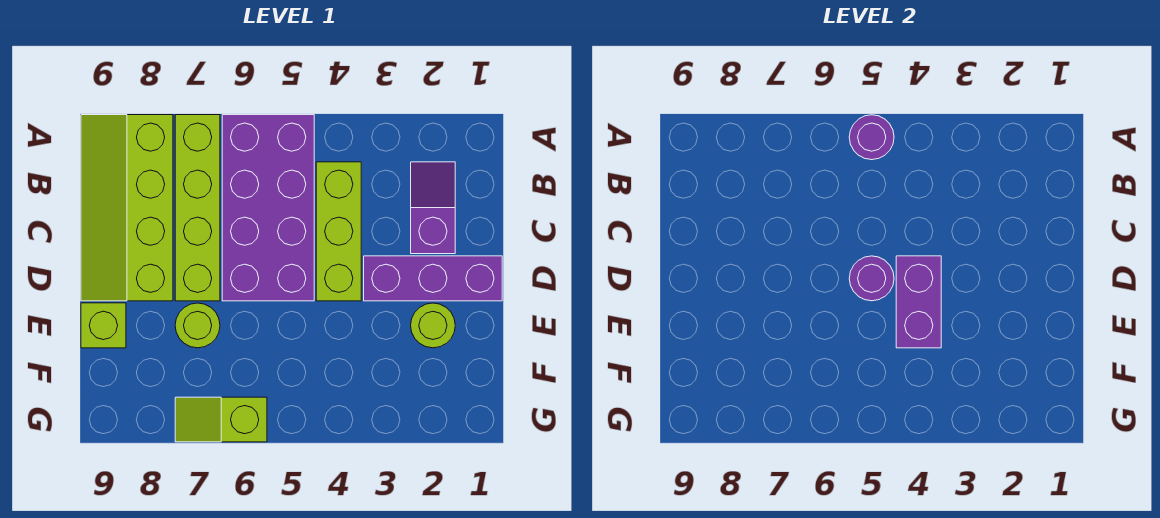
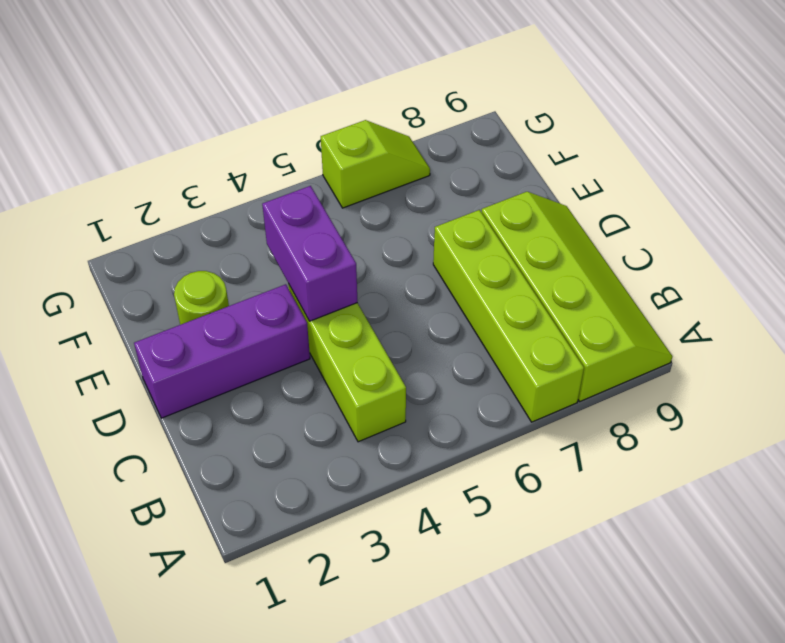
none -> purple 2x4 brick [222,115,314,301]
none -> purple 1x2 slope [411,162,455,254]
none -> lime 1x1 round brick [175,303,220,348]

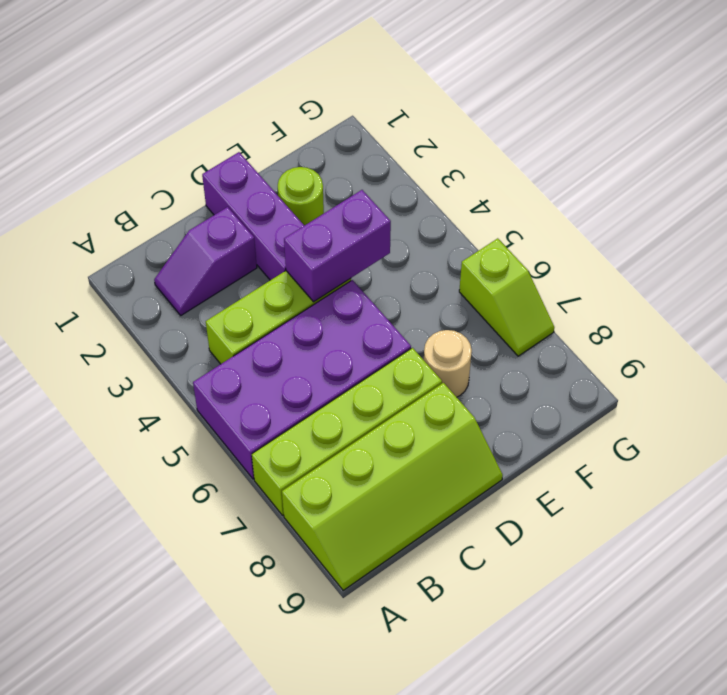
tan 1x1 round brick [424,330,472,397] -> lime 1x1 round brick [175,303,220,348]
none -> lime 1x1 brick [81,303,126,348]
none -> purple 1x1 round brick [849,115,894,160]
none -> purple 1x1 round brick [849,256,894,301]

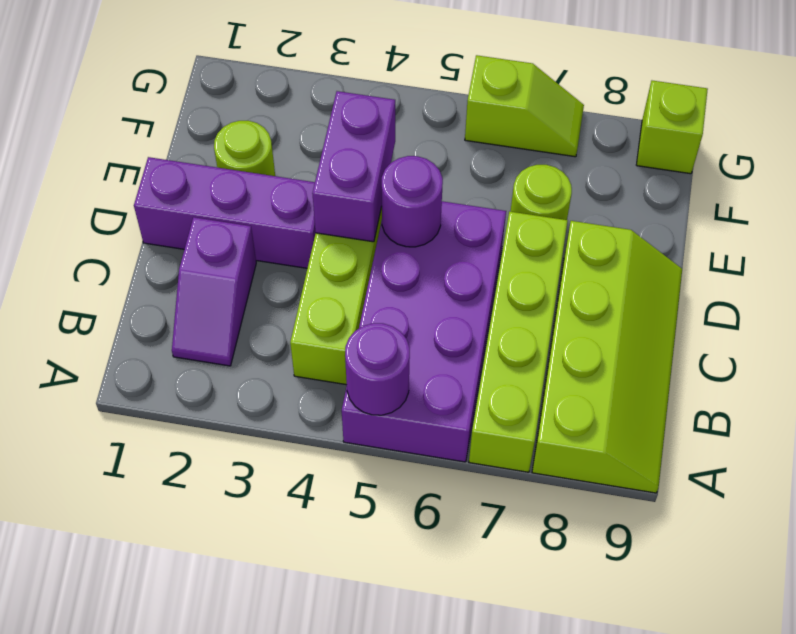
lime 1x1 brick [637,81,708,174] -> lime 1x1 brick moved to [81,303,126,348]

